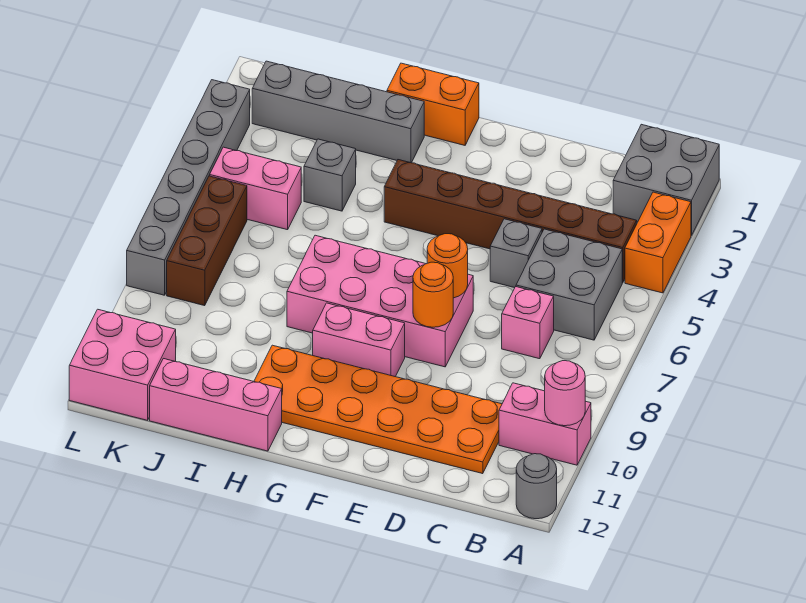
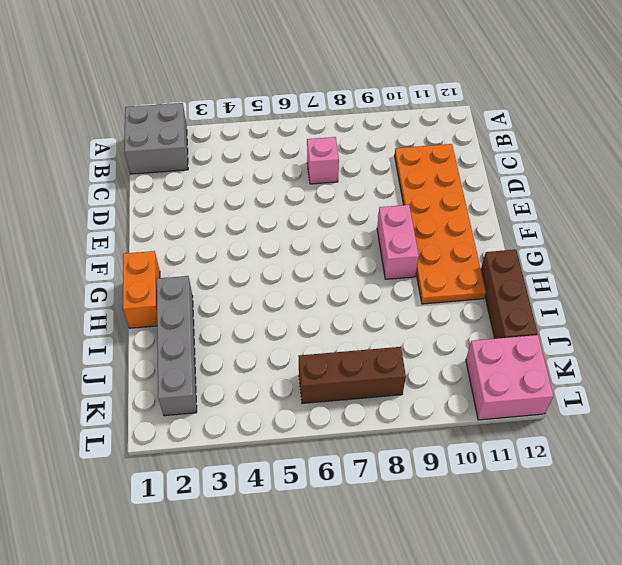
brown 1x3 brick [481,250,538,339] -> pink 1x3 brick [150,359,282,451]
none -> orange 1x2 brick [625,192,691,293]
none -> pink 1x2 brick [499,383,591,465]
none -> grey 1x1 round brick [516,454,557,519]

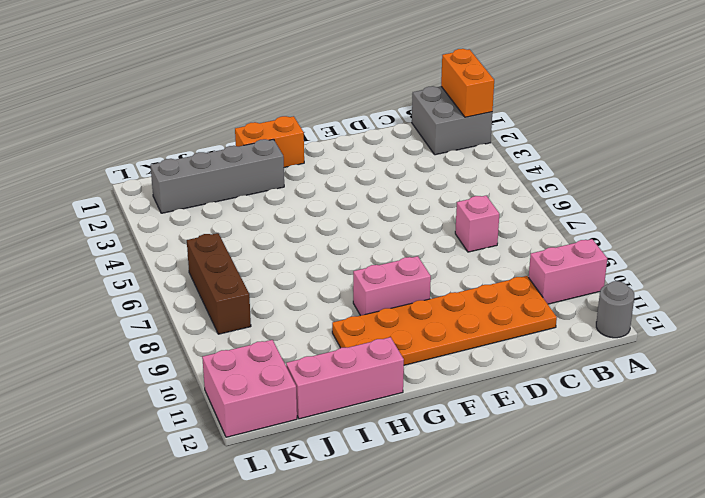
orange 1x2 brick [441,49,494,117] -> orange 1x2 brick moved to [625,192,691,293]
none -> brown 1x6 brick [384,160,637,283]
none -> grey 2x2 brick [516,229,622,340]
none -> grey 1x1 brick [490,219,542,288]

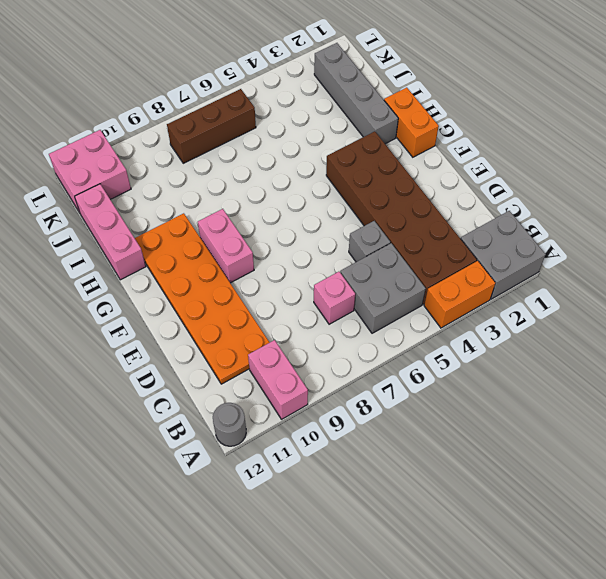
brown 2x6 brick [326,131,477,304] -> brown 1x6 brick [384,160,637,283]
none -> pink 2x4 brick [287,235,473,367]
none -> grey 1x1 brick [304,139,356,211]
none -> pink 1x2 brick [210,147,301,230]

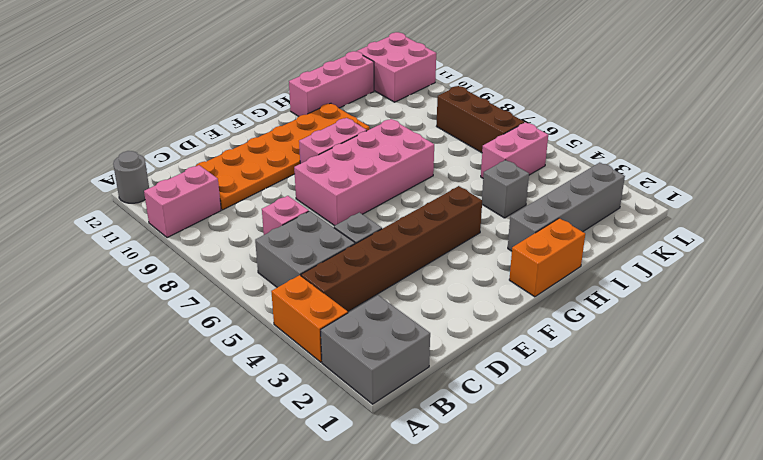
none -> grey 1x6 brick [127,80,250,295]
none -> pink 1x1 round brick [545,361,585,426]
none -> orange 1x1 round brick [427,234,468,298]

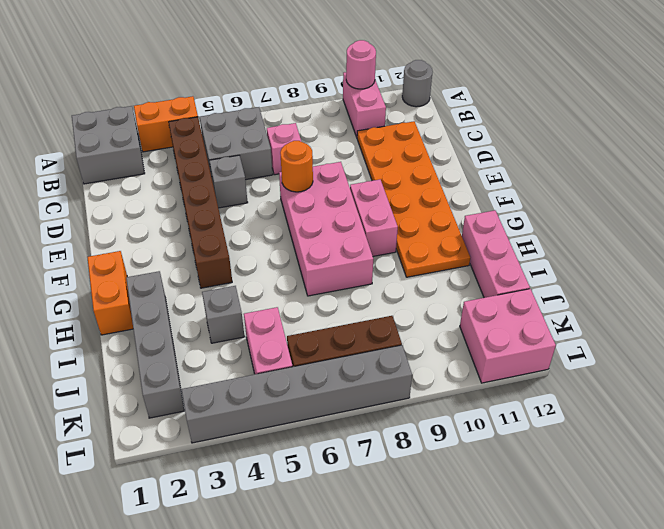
none -> orange 1x1 round brick [413,262,453,327]

